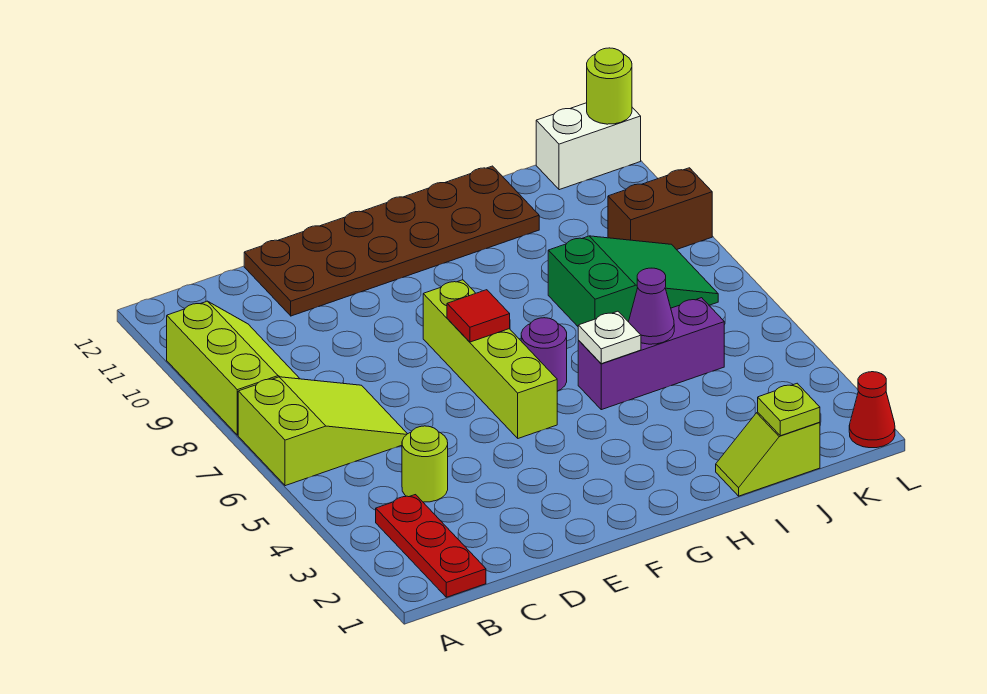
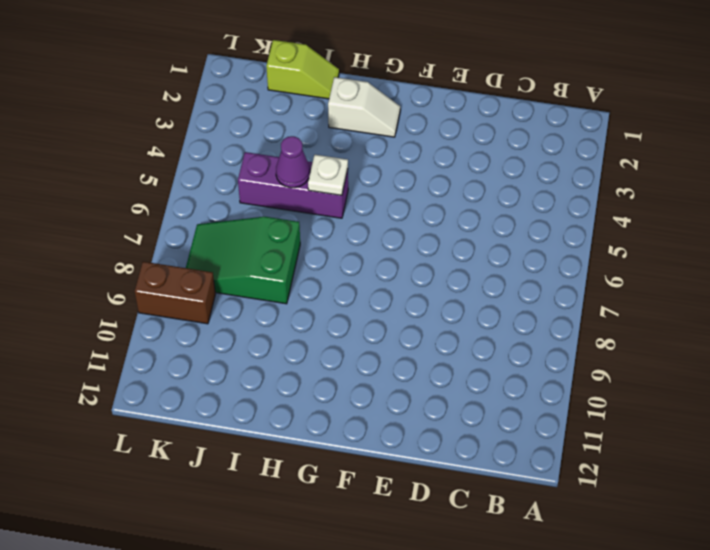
white 1x2 slope [328,77,400,137] -> none
none -> lime 2x3 slope [238,377,407,486]
none -> lime 2x3 slope [167,301,300,435]
none -> red 1x3 plate [376,495,486,597]

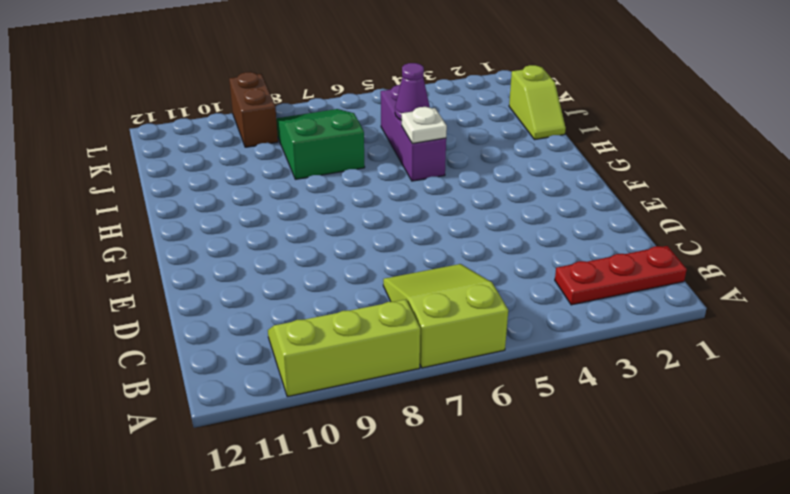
none -> lime 1x1 round brick [402,426,448,502]
none -> brown 2x6 plate [244,166,539,316]
none -> lime 1x4 brick [423,280,557,438]

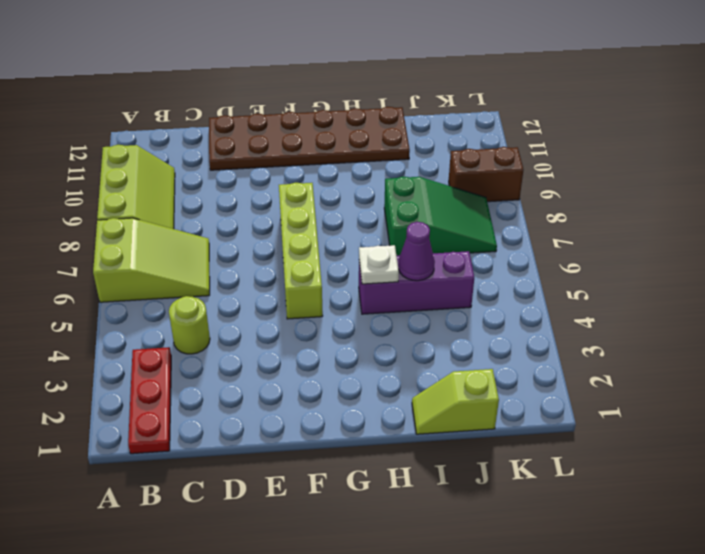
none -> purple 1x1 round brick [521,318,567,391]
none -> white 1x2 brick [536,103,641,190]
none -> red 1x1 cone [849,372,895,448]

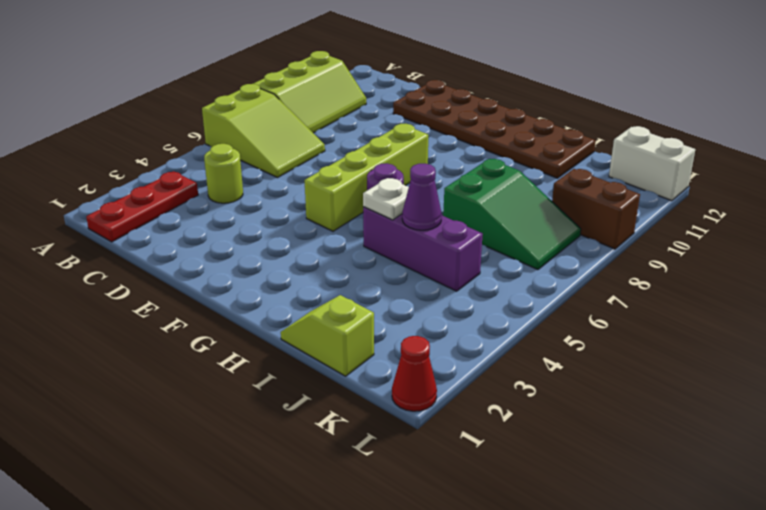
none -> red 1x1 tile [447,290,510,342]
none -> lime 1x1 plate [758,383,820,436]
none -> lime 1x1 round brick [587,48,632,124]

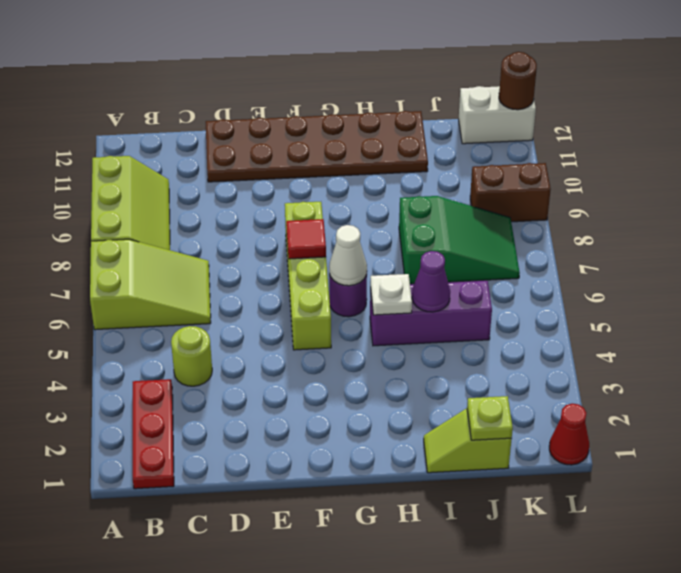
white 1x1 cone [329,225,367,286] -> none
brown 1x1 round brick [499,52,537,110] -> lime 1x1 round brick [587,48,632,124]

